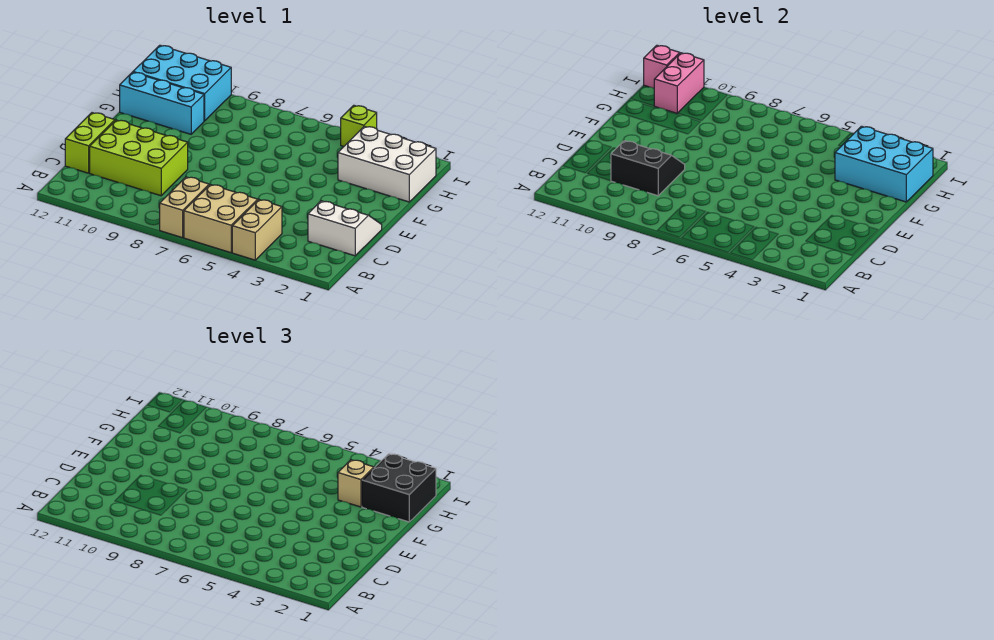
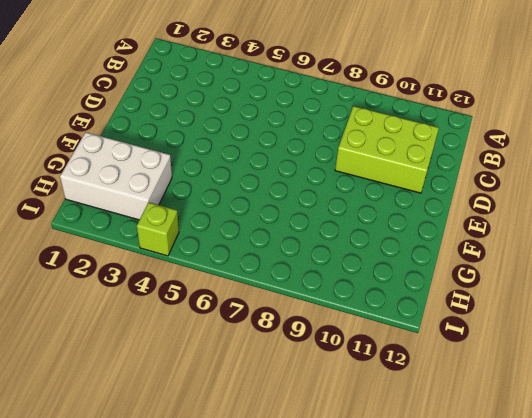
none -> tan 1x2 brick [232,200,282,260]
none -> tan 2x2 brick [184,185,258,253]
none -> tan 1x2 brick [160,177,209,238]

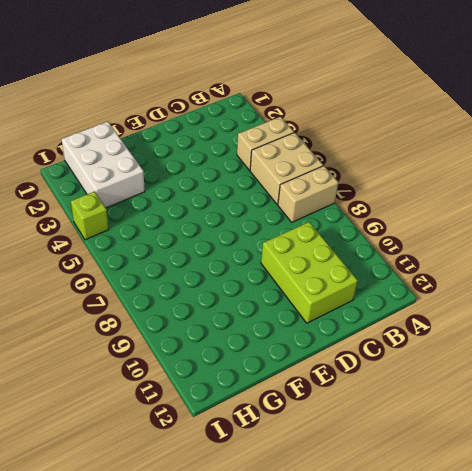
none -> white 2x2 slope [308,201,382,256]
none -> lime 1x2 brick [65,113,115,173]
none -> cyan 1x3 brick [120,72,204,134]

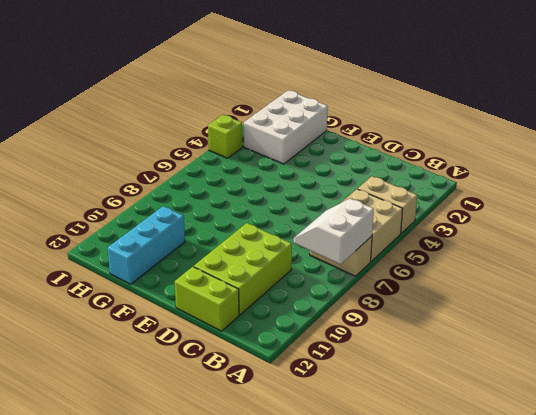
white 2x2 slope [294,199,374,264] -> white 2x2 slope moved to [308,201,382,256]
none -> cyan 2x3 brick [133,45,231,121]
none -> black 2x2 slope [611,141,685,196]
none -> cyan 2x3 brick [835,126,933,202]

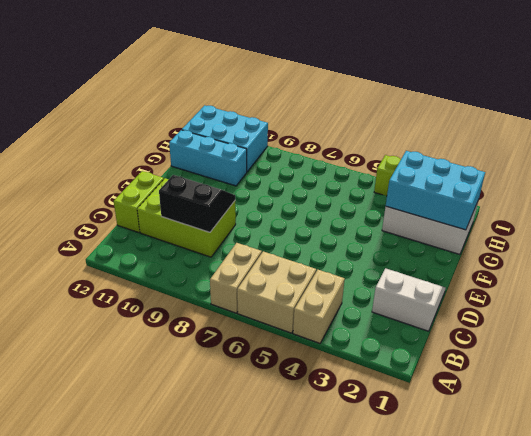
none -> pink 1x2 brick [654,53,704,113]
none -> pink 1x1 brick [644,45,680,88]
none -> black 2x2 brick [362,454,436,522]

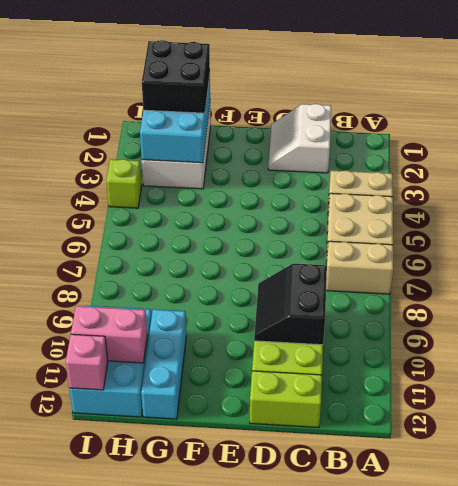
none -> tan 1x1 brick [338,460,374,507]

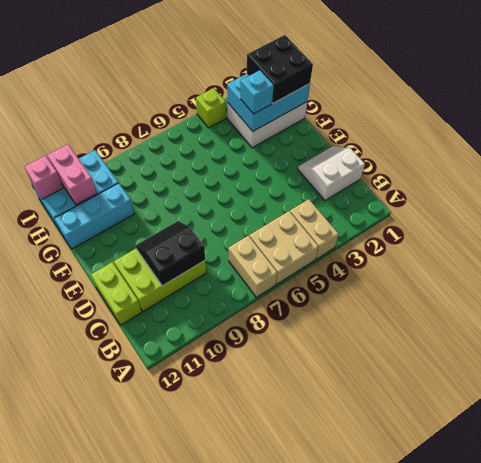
cyan 1x1 brick [241,70,274,114] -> tan 1x1 brick [338,460,374,507]

